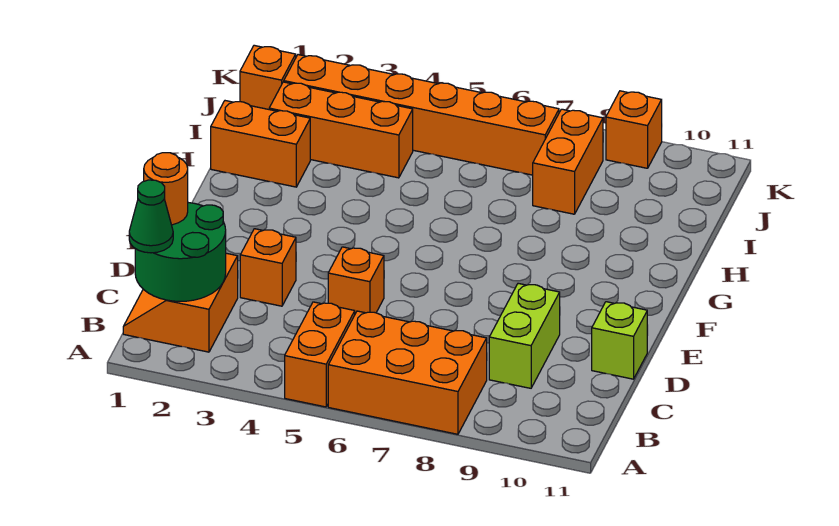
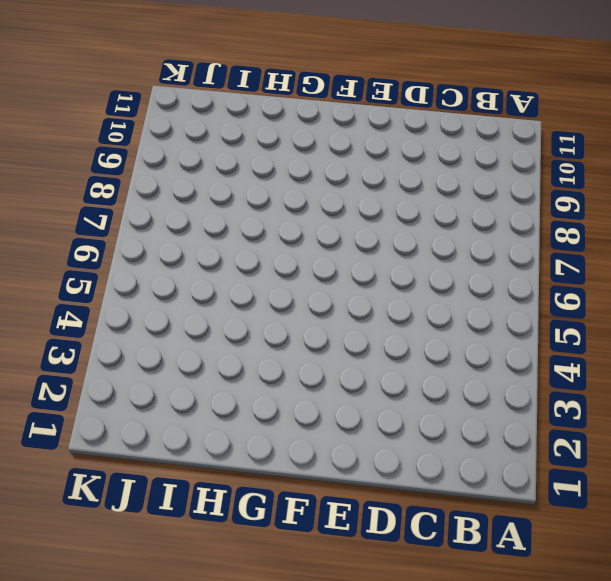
none -> orange 1x2 brick [285,302,355,407]
none -> orange 2x3 brick [328,311,487,434]
none -> orange 2x2 slope [123,253,238,352]

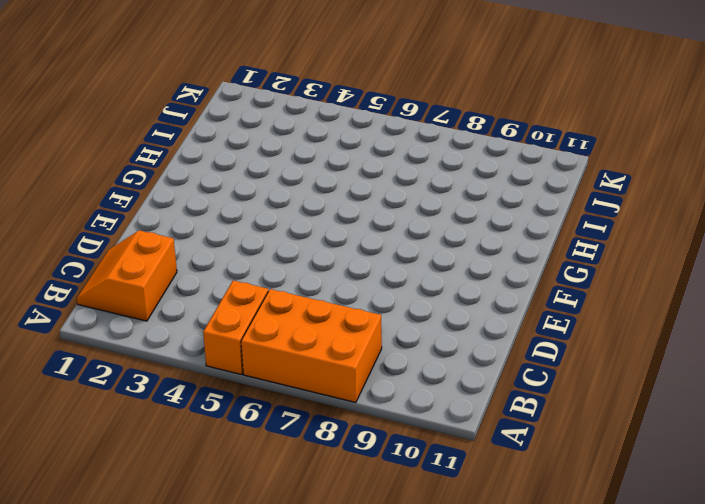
none -> lime 1x2 brick [489,283,560,388]
none -> orange 1x1 brick [240,229,296,306]
none -> orange 1x1 brick [328,247,384,314]

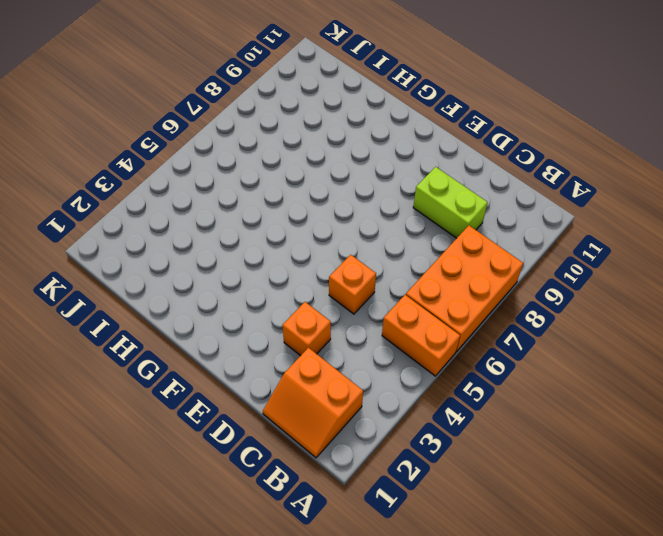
none -> lime 1x1 brick [592,302,647,379]
none -> orange 1x2 brick [211,101,310,187]
none -> orange 1x3 brick [269,82,413,178]

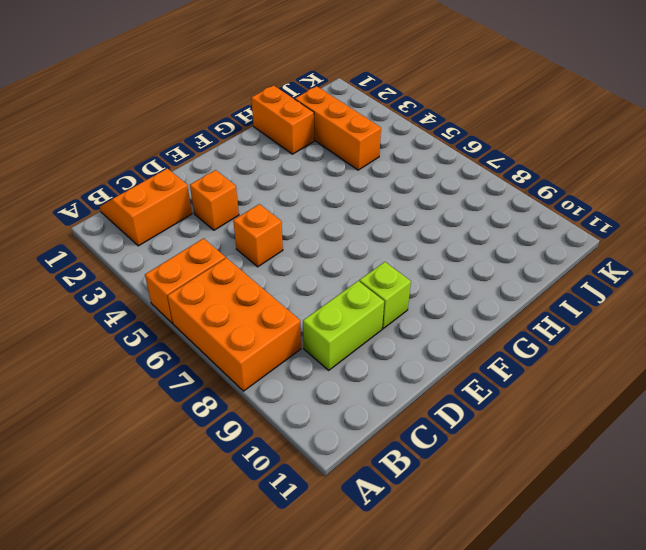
lime 1x1 brick [359,262,411,329] -> lime 1x1 brick moved to [592,302,647,379]
none -> orange 1x2 brick [533,109,603,214]
none -> orange 1x1 brick [240,45,296,109]
none -> orange 1x6 brick [284,55,559,175]

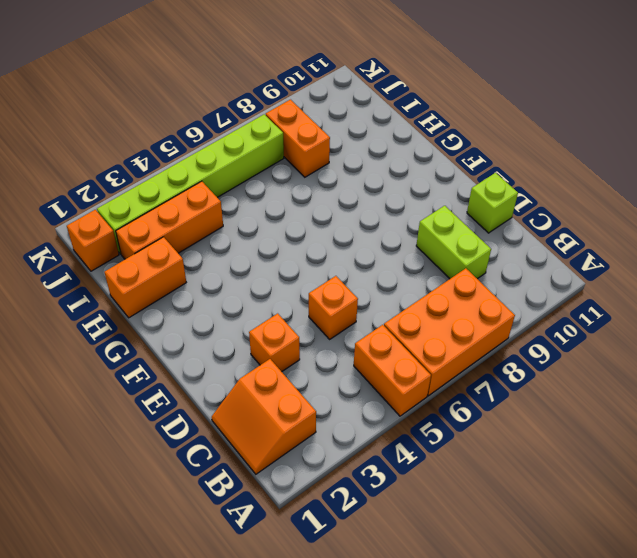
lime 1x6 brick [97,114,284,254] -> orange 1x6 brick [284,55,559,175]
none -> orange 1x1 brick [606,91,662,168]
none -> green 2x2 round brick [135,203,226,301]
none -> green 1x1 cone [129,180,173,253]

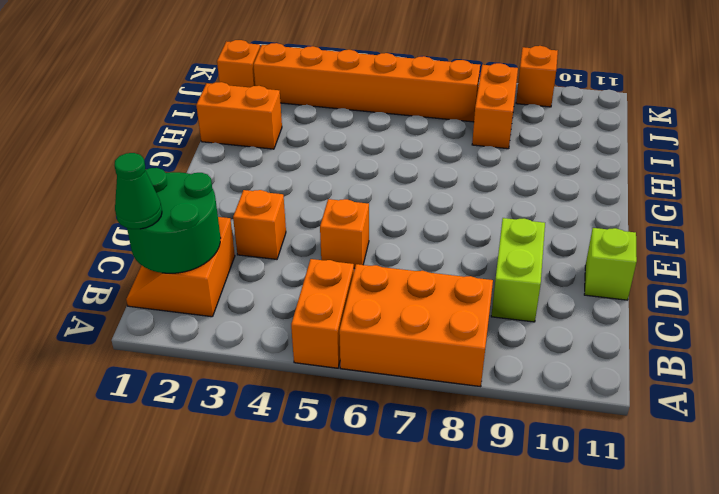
none -> orange 1x3 brick [269,82,413,178]
none -> orange 1x1 round brick [144,153,188,225]

